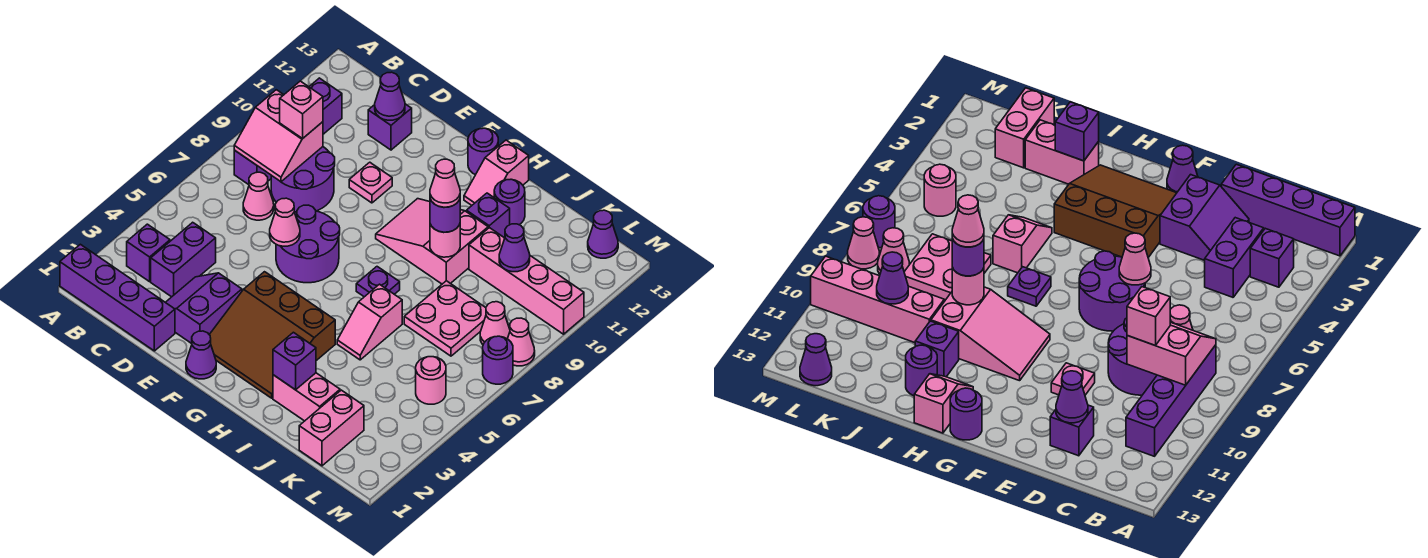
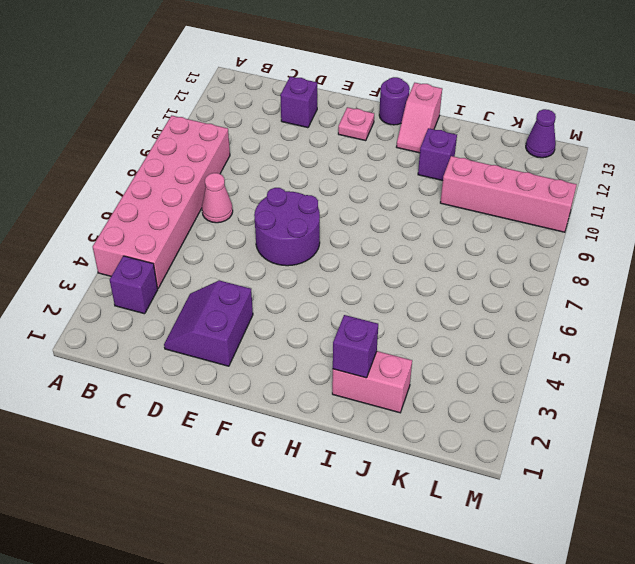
pink 2x6 brick [93,115,230,289] -> purple 1x4 brick [234,78,342,185]
pink 1x1 plate [338,107,374,141] -> pink 1x1 plate moved to [349,162,392,203]
none -> purple 1x4 brick [60,244,175,351]
none -> purple 1x2 brick [151,222,216,297]
none -> purple 2x2 round brick [271,147,335,212]
none -> purple 1x1 cone [186,331,216,379]

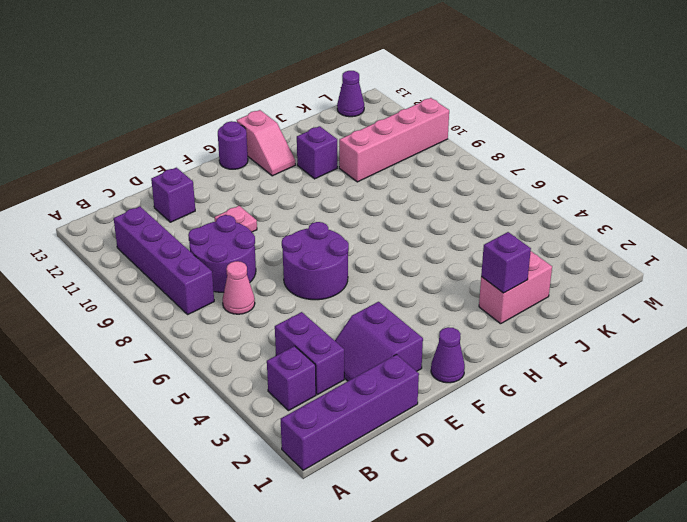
none -> brown 3x3 slope [209,272,335,398]
none -> pink 2x3 slope [376,199,488,284]
none -> purple 1x1 plate [356,267,400,297]
none -> pink 1x2 slope [337,284,402,360]

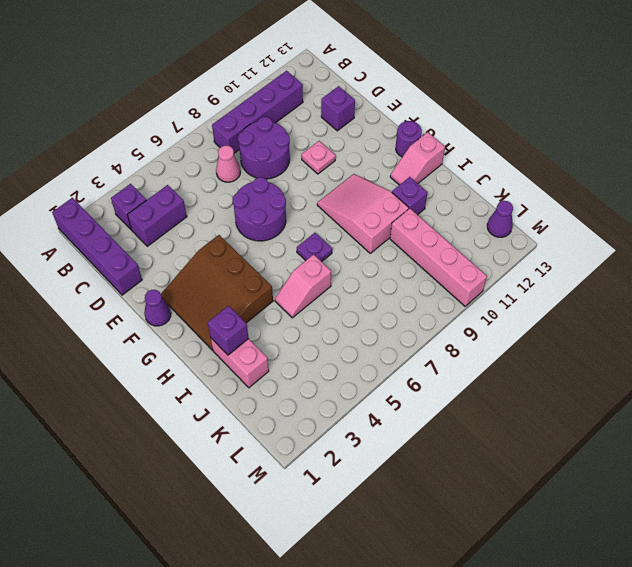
none -> purple 2x2 slope [166,273,242,344]
none -> purple 1x1 round brick [494,179,525,225]
none -> pink 2x2 plate [404,281,486,356]
none -> pink 1x2 brick [299,390,364,466]

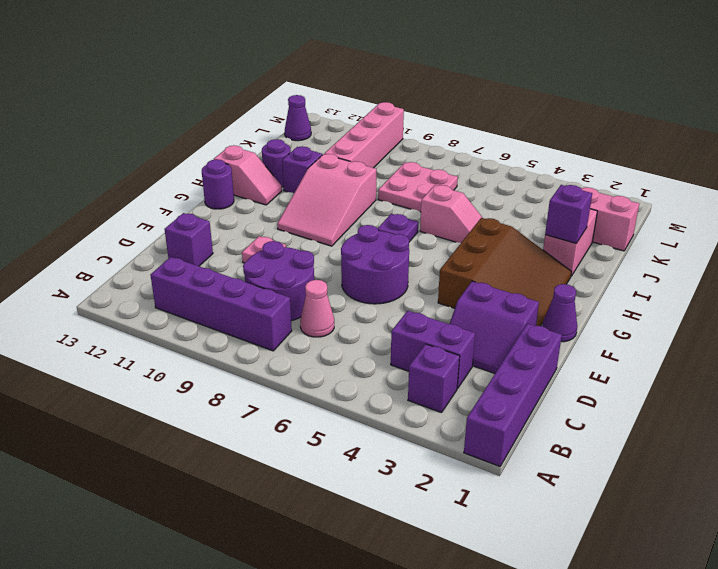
none -> pink 1x1 round brick [416,357,446,404]
none -> pink 1x1 cone [480,302,510,344]
none -> purple 1x1 round brick [483,336,513,384]
none -> pink 1x1 cone [508,318,535,366]

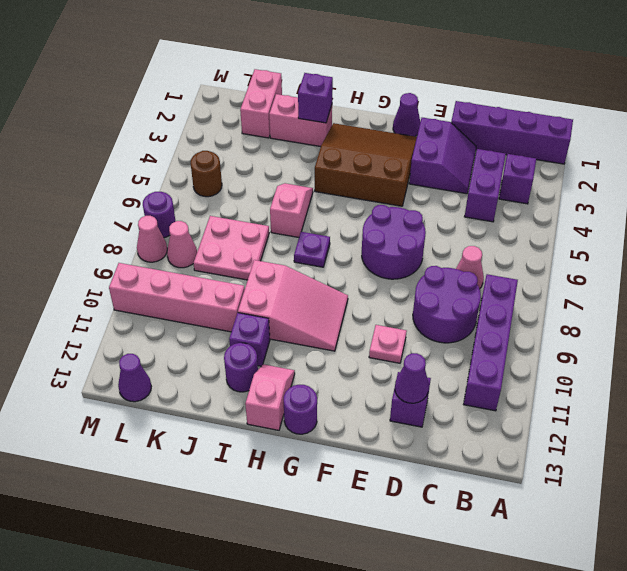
brown 1x1 round brick [191,151,222,197] -> pink 1x1 round brick [416,357,446,404]
none -> pink 2x2 slope [234,90,323,182]
none -> pink 1x1 cone [270,198,300,246]
none -> pink 1x1 round brick [430,224,460,257]
none -> purple 1x1 cone [499,224,530,272]

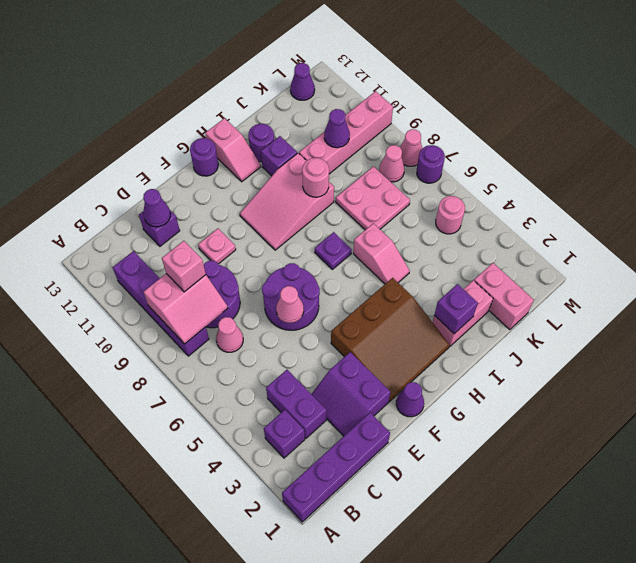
none -> purple 1x1 round brick [430,199,460,232]
none -> pink 1x1 cone [430,159,460,207]

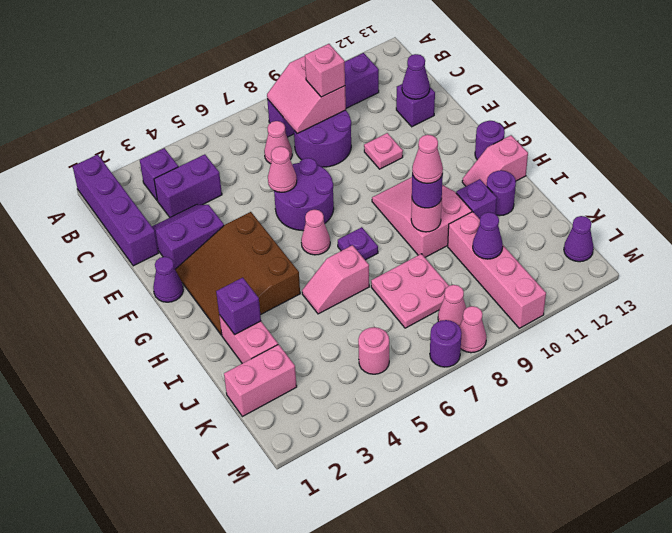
pink 1x1 cone [301,210,330,255] -> none

